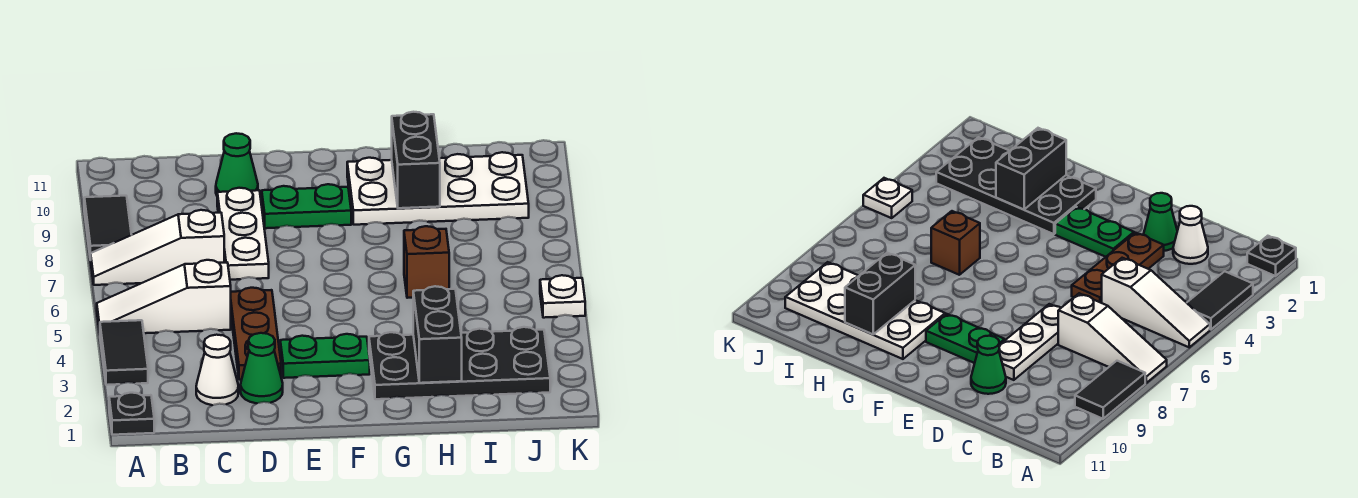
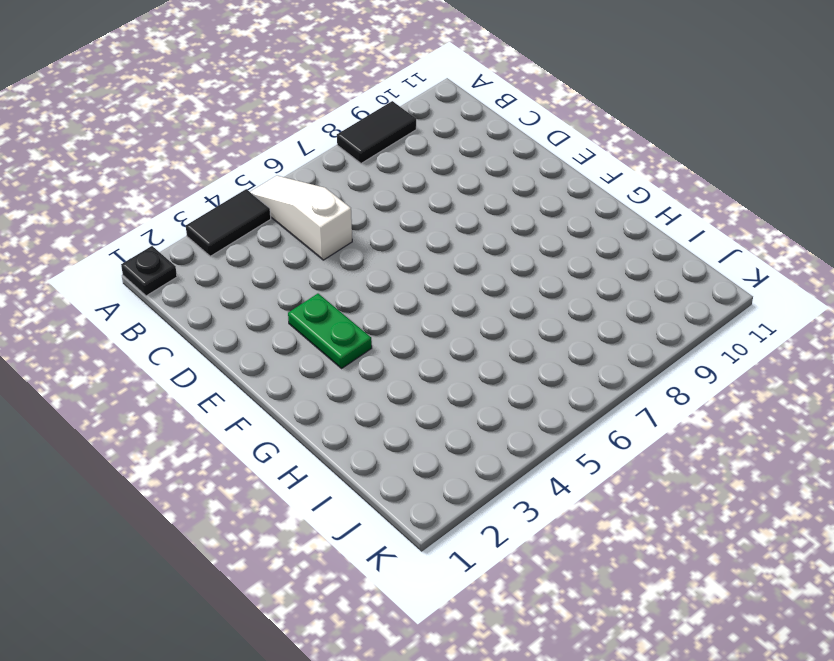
none -> white 1x3 slope [91,210,224,285]
none -> white 1x1 cone [196,335,238,405]
none -> green 1x1 cone [241,333,283,403]

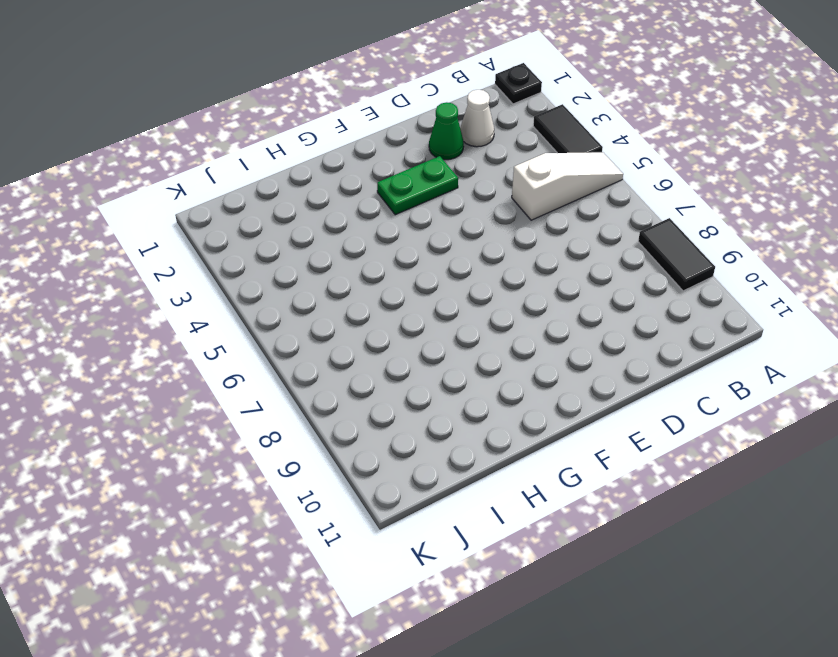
none -> white 1x3 slope [91,210,224,285]
none -> brown 1x3 plate [231,288,281,380]
none -> white 1x3 plate [217,188,269,280]

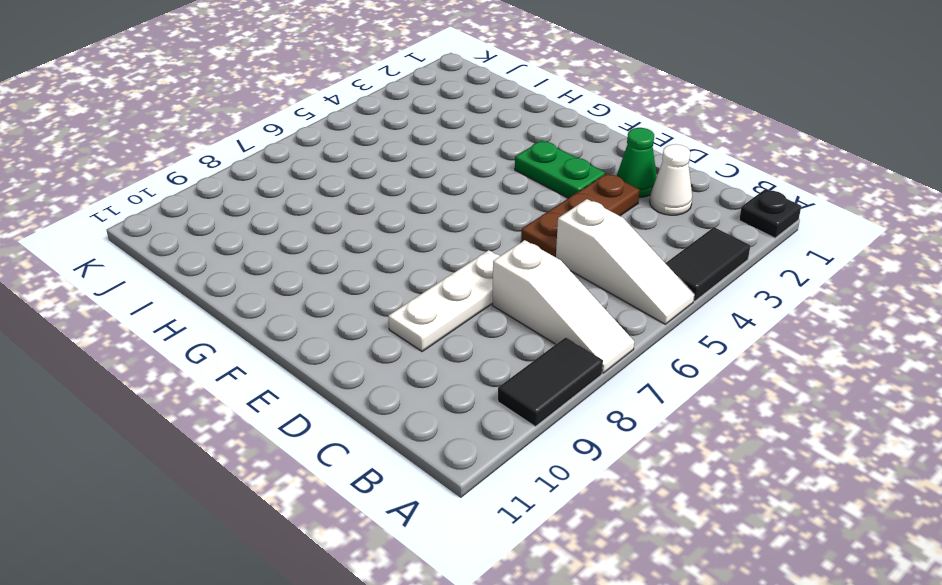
none -> green 1x1 cone [216,133,258,195]
none -> green 1x2 plate [262,184,351,228]
none -> black 2x4 plate [369,327,550,399]

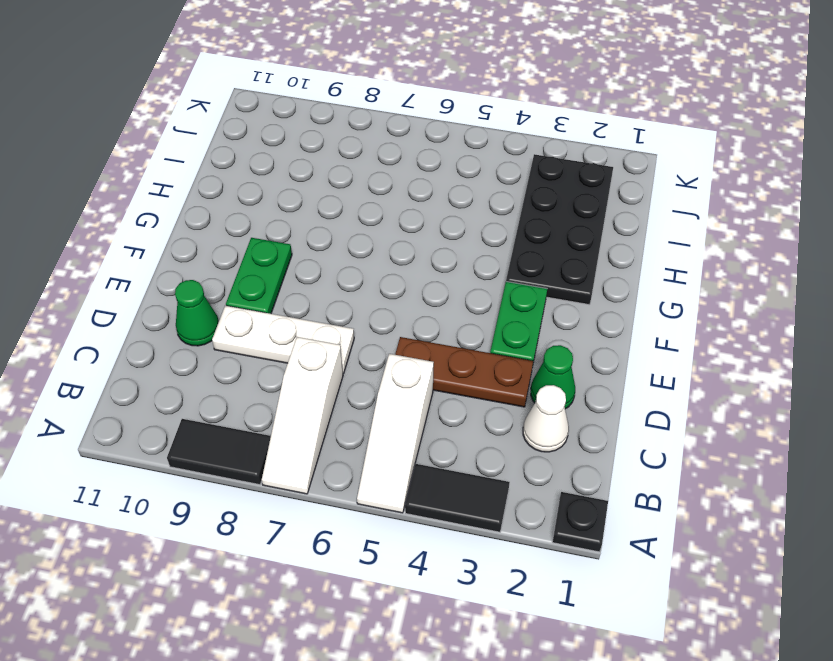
none -> white 2x4 plate [347,152,529,225]
none -> brown 1x1 brick [404,226,449,298]
none -> white 1x1 plate [540,275,585,318]

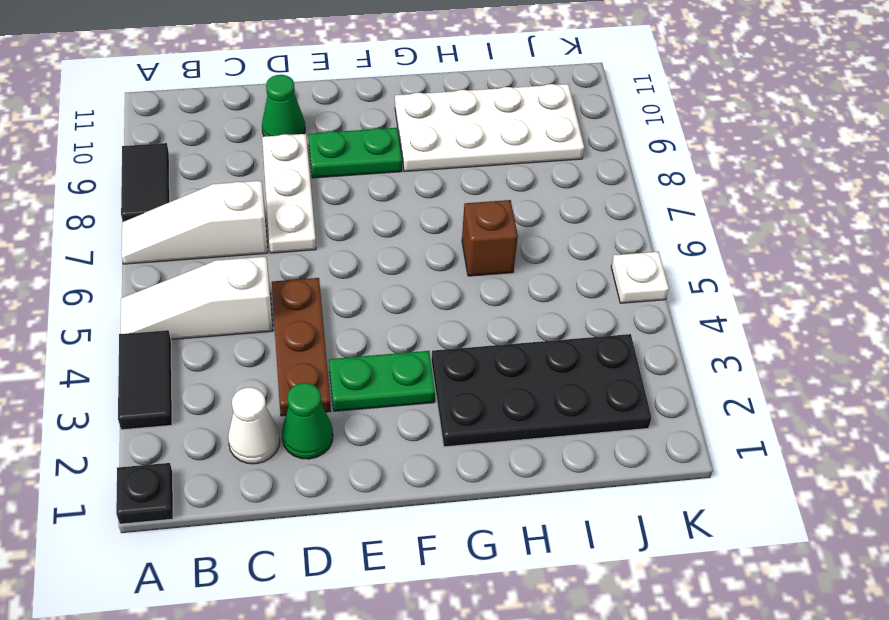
none -> black 1x2 brick [413,286,462,383]
none -> black 1x2 brick [392,112,440,208]

